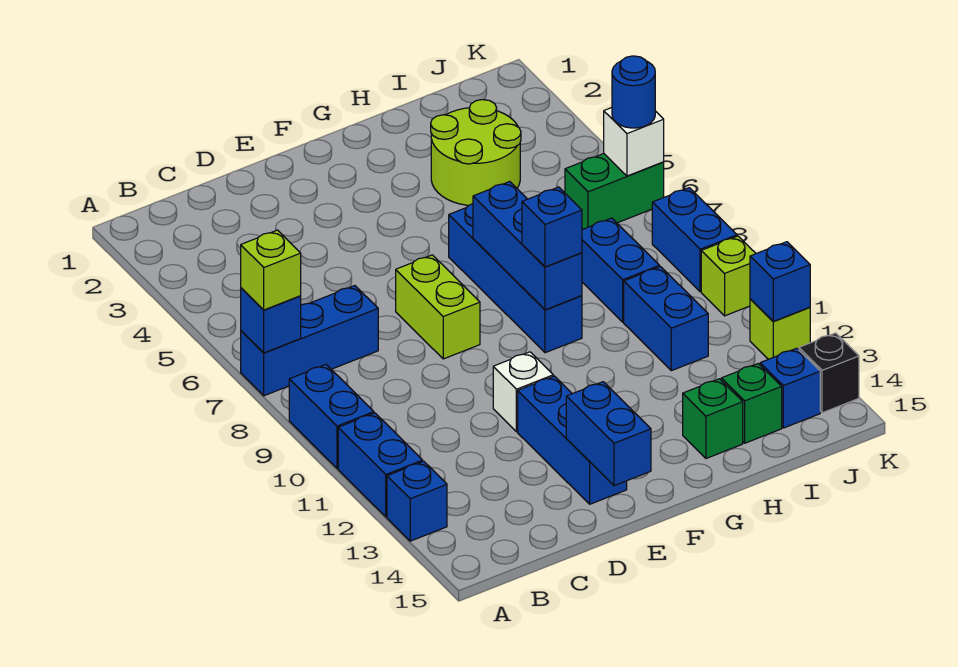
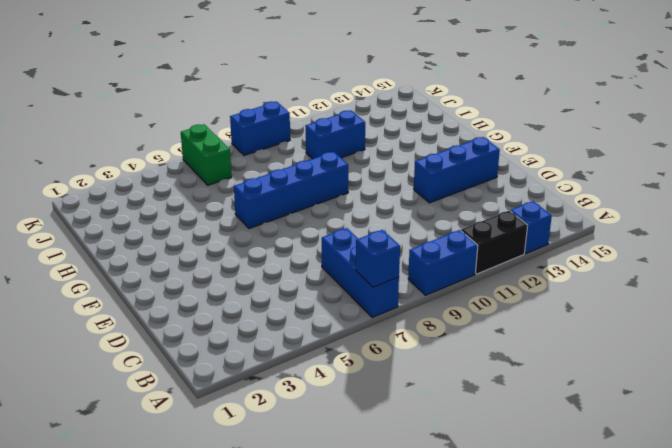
black 1x2 brick [461,211,528,274] -> blue 1x2 brick [338,413,423,517]
none -> lime 1x2 brick [396,255,480,359]
none -> white 1x1 brick [493,352,553,432]
none -> lime 2x2 round brick [431,100,521,205]

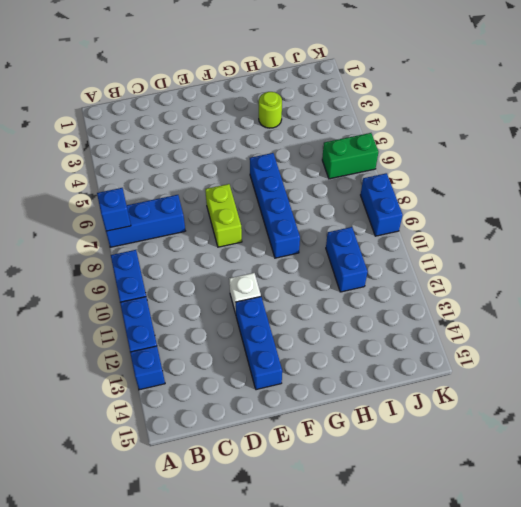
lime 1x1 round brick [259,92,282,128] -> lime 2x2 round brick [431,100,521,205]
none -> green 1x1 brick [683,379,743,458]
none -> blue 1x2 brick [582,218,660,322]
none -> green 1x1 brick [721,364,782,443]

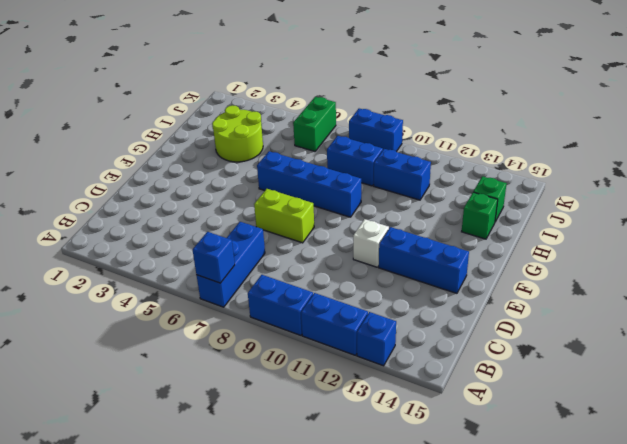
none -> blue 1x1 brick [760,348,820,428]
none -> lime 1x1 brick [701,236,756,316]
none -> lime 1x1 brick [750,299,810,359]

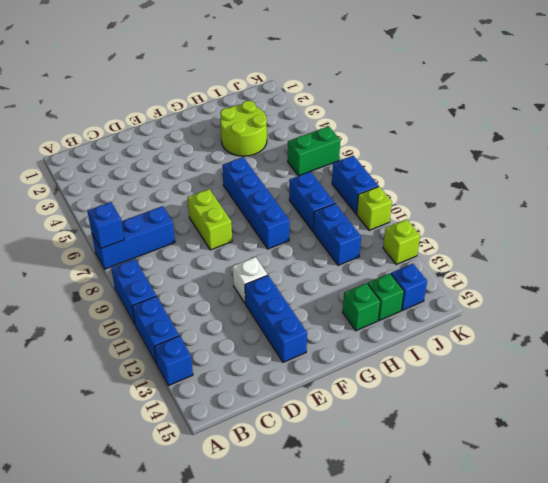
none -> black 1x1 brick [799,333,859,413]
none -> blue 1x2 brick [566,382,651,486]
none -> blue 1x3 brick [473,182,582,310]

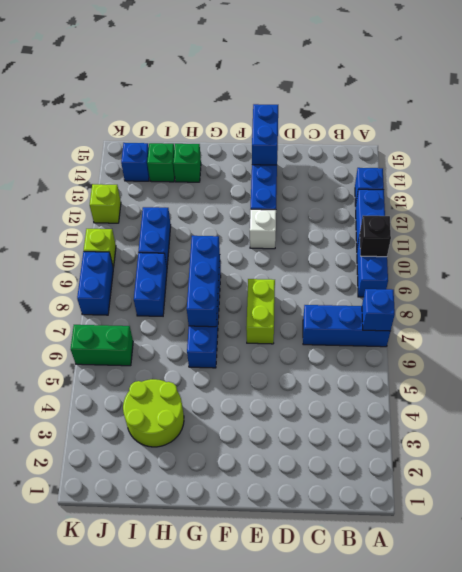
black 1x1 brick [359,216,391,257] -> black 1x1 brick moved to [799,333,859,413]
none -> white 1x1 brick [604,108,664,176]
none -> blue 1x1 brick [750,242,810,322]
none -> lime 1x1 brick [241,230,301,310]

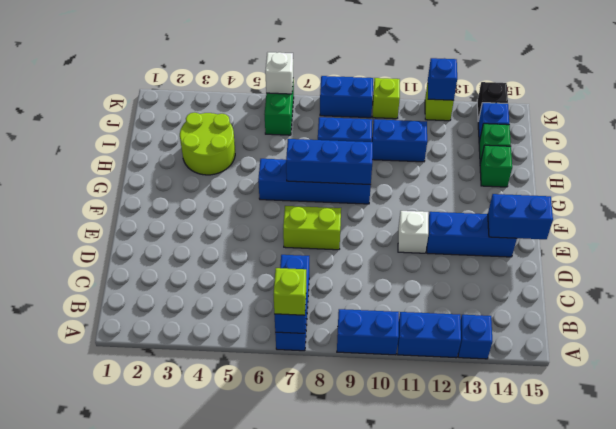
none -> blue 1x1 brick [522,187,582,267]
none -> blue 1x1 round brick [612,56,655,128]

